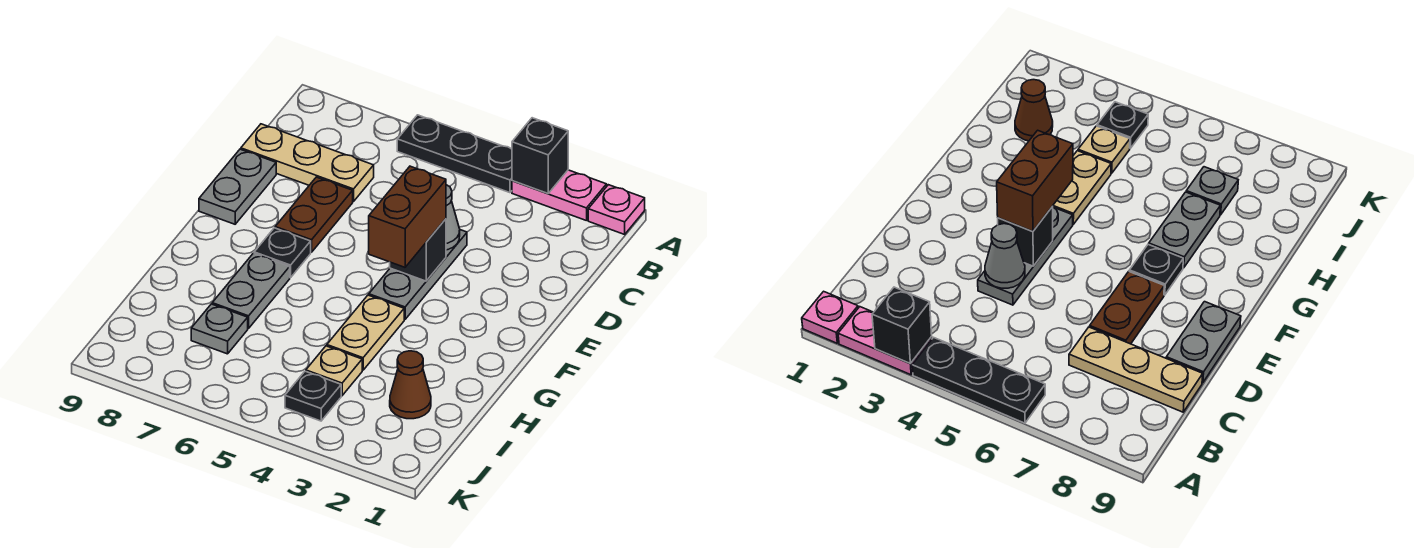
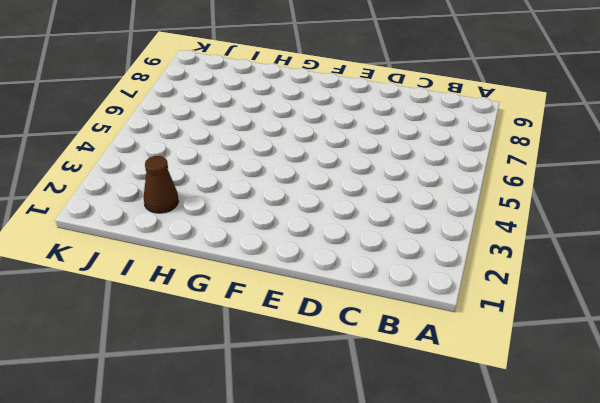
none -> pink 1x1 plate [588,185,645,234]
none -> pink 1x2 plate [512,170,607,221]
none -> black 1x3 plate [397,115,512,193]

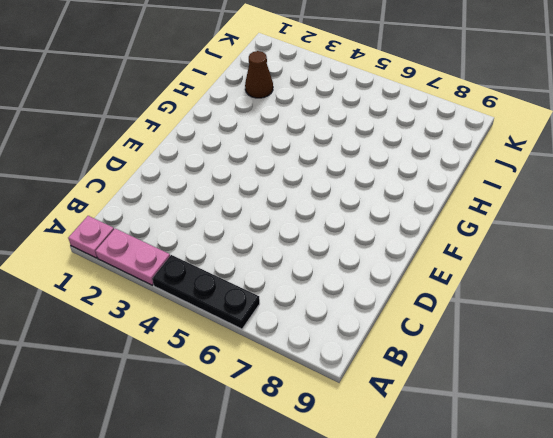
none -> tan 1x3 plate [241,124,374,202]
none -> grey 1x3 plate [369,230,467,319]
none -> brown 1x2 plate [275,177,353,252]

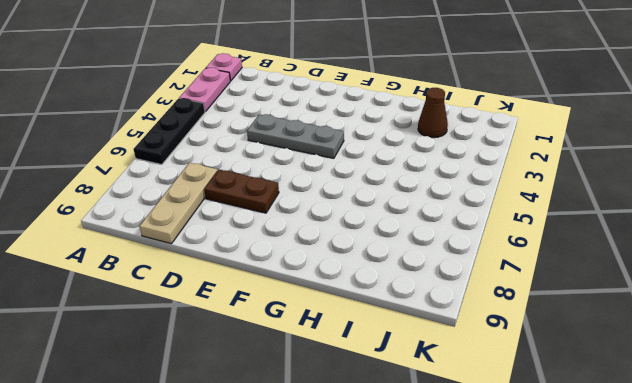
none -> grey 1x2 plate [199,149,276,224]
none -> black 1x1 plate [254,228,311,278]
none -> tan 1x2 plate [327,295,404,370]

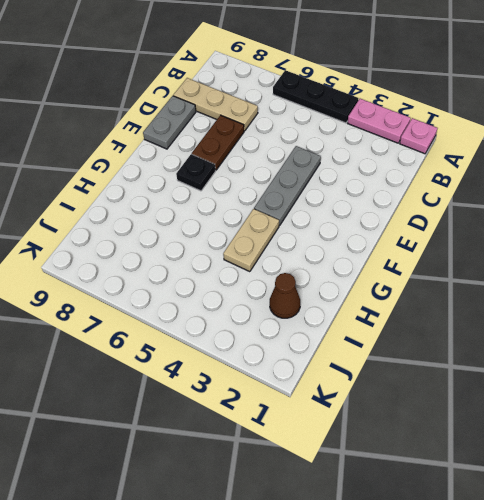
none -> grey 1x2 plate [212,253,290,328]
none -> tan 1x1 plate [306,346,362,396]
none -> grey 1x1 plate [191,304,248,354]

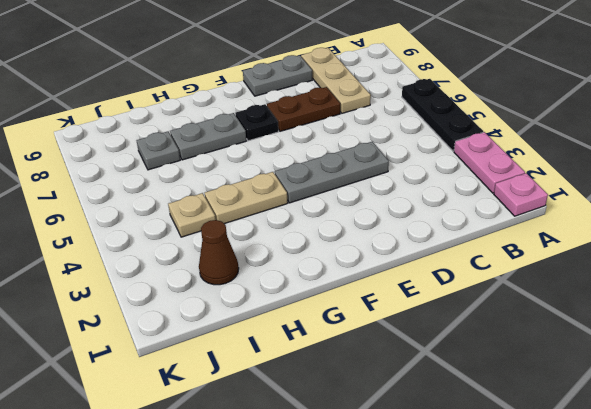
none -> black 1x1 plate [285,371,341,421]
none -> black 1x1 brick [512,118,568,194]
none -> grey 1x1 cone [446,185,460,250]

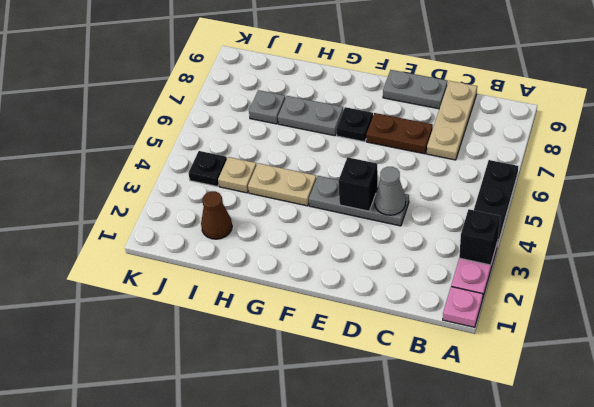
none -> brown 1x2 brick [369,166,446,267]

